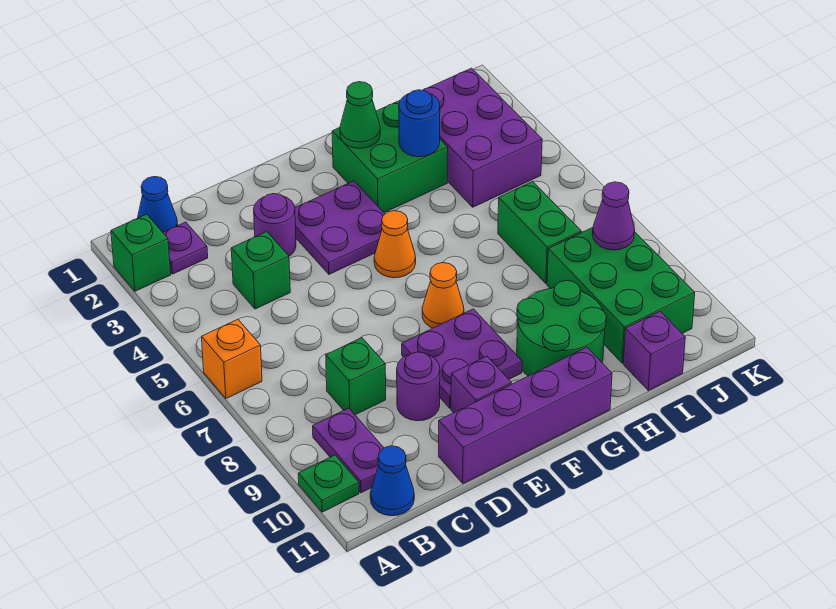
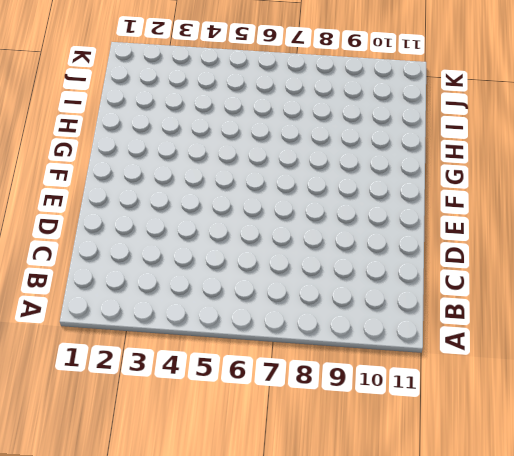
none -> green 1x1 brick [111,214,171,291]
none -> orange 1x1 brick [202,319,262,398]
none -> green 1x1 plate [298,455,359,512]

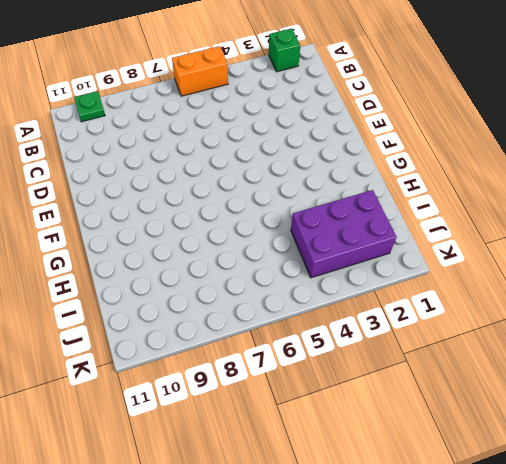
orange 1x2 brick [172,46,228,96] -> orange 1x1 brick [202,319,262,398]
none -> blue 1x1 cone [138,177,178,232]
none -> purple 1x1 plate [163,222,208,274]
none -> purple 1x2 plate [313,408,384,493]

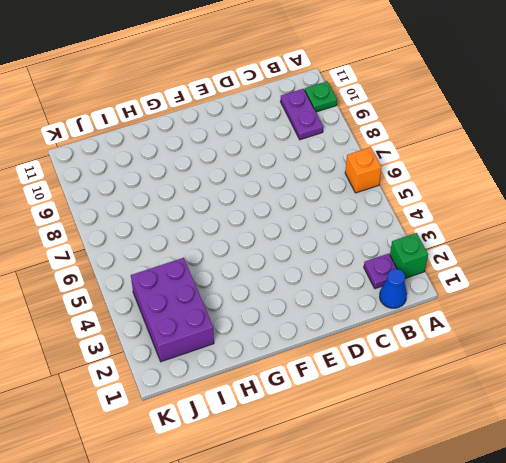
none -> blue 1x1 cone [370,446,414,516]
none -> green 1x1 brick [231,232,290,309]
none -> green 1x1 brick [326,338,386,415]

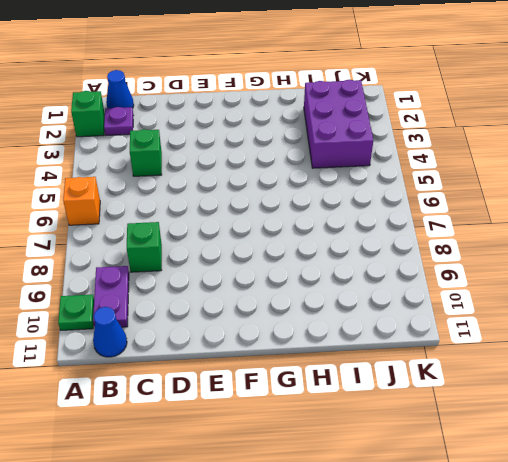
none -> purple 1x1 round brick [254,194,296,256]
none -> purple 1x1 round brick [397,352,440,421]
none -> purple 1x4 brick [439,347,612,483]

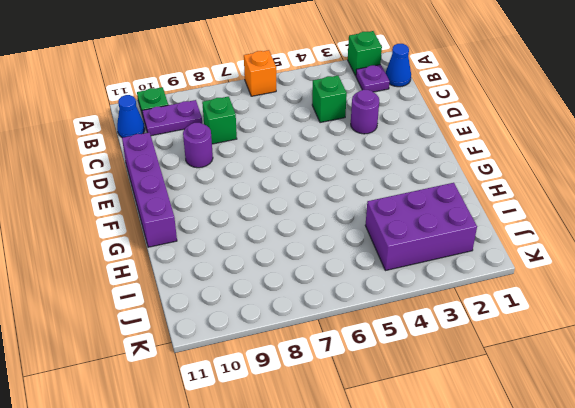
none -> purple 2x2 plate [295,181,385,274]
none -> purple 2x2 plate [402,309,522,408]
none -> purple 1x1 brick [451,356,511,413]

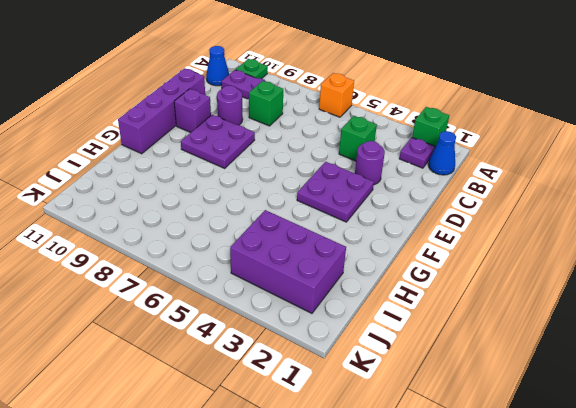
none -> orange 1x1 cone [374,211,416,278]
none -> orange 1x1 cone [422,263,464,328]
none -> green 2x2 brick [332,101,448,213]

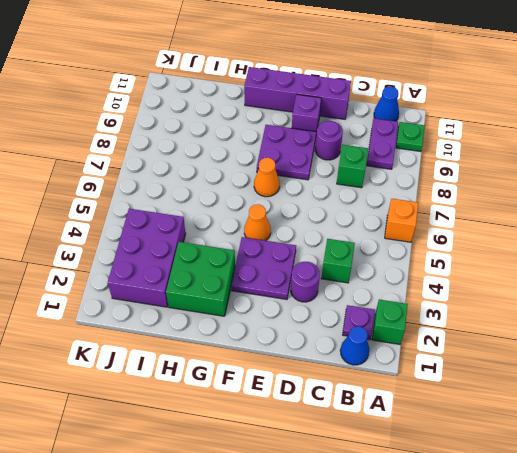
none -> green 2x2 round brick [517,281,606,376]
none -> green 1x2 brick [498,182,581,283]
none -> green 2x3 brick [547,228,695,363]

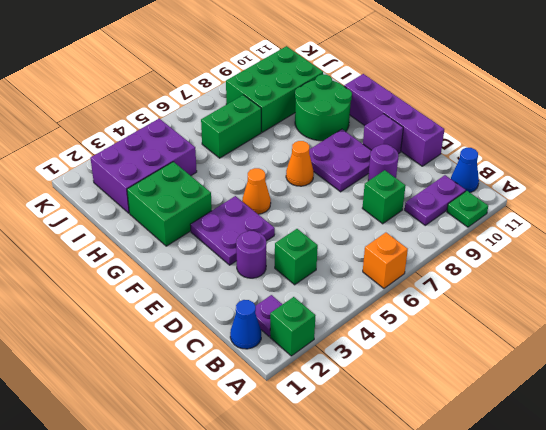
none -> purple 1x1 brick [623,312,685,390]
none -> green 1x1 cone [340,82,381,148]
none -> blue 1x1 round brick [399,90,440,157]

